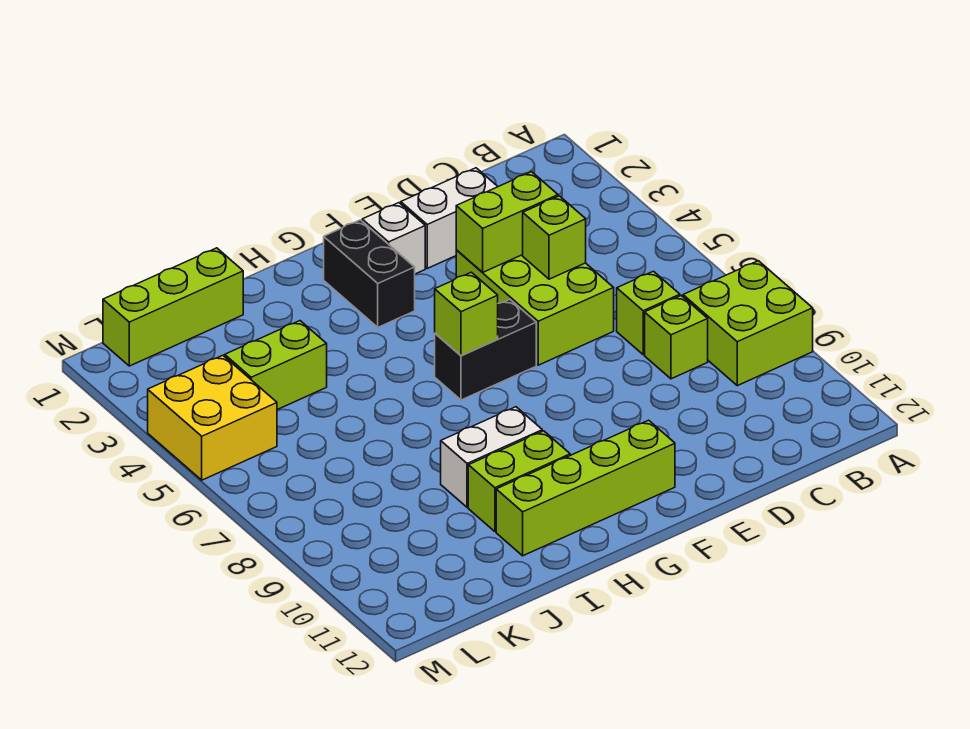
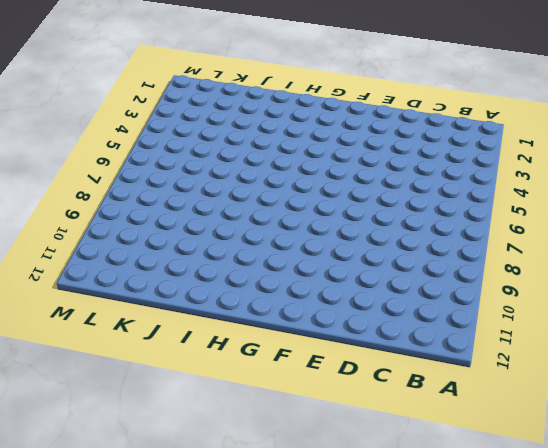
none -> lime 2x2 brick [683,261,813,386]
none -> lime 1x1 brick [617,271,680,355]
none -> lime 1x1 brick [645,296,708,379]

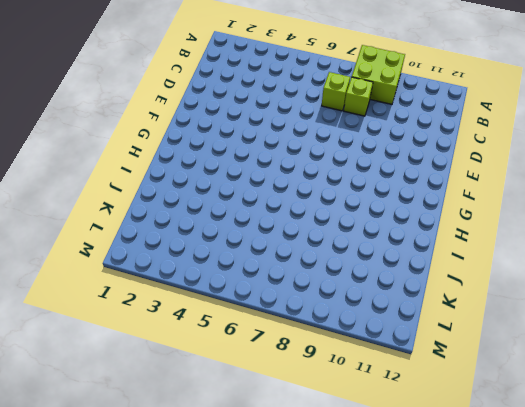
none -> white 1x2 brick [401,168,498,268]
none -> lime 2x3 brick [456,250,614,365]
none -> white 1x1 brick [362,203,425,274]

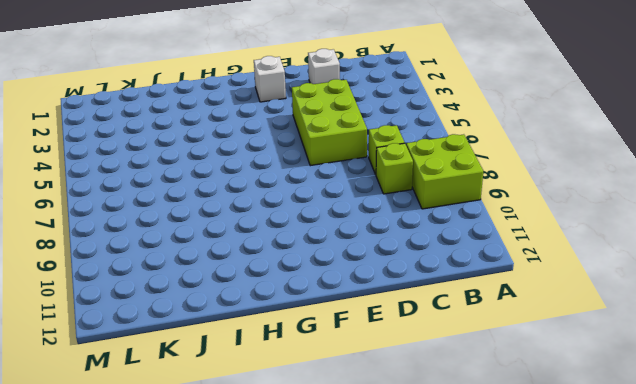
white 1x1 brick [308,49,340,84] -> white 1x2 brick [401,168,498,268]
none -> black 1x2 brick [435,299,536,400]
none -> lime 1x4 brick [496,420,675,556]
none -> black 1x2 brick [324,220,415,327]

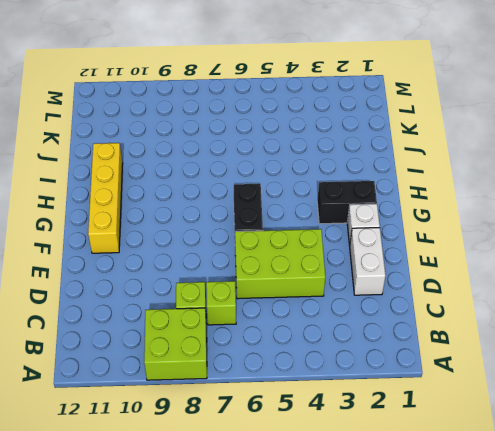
yellow 1x4 brick [88,143,123,253] -> lime 1x4 brick [496,420,675,556]
none -> white 1x2 brick [441,407,542,507]
none -> lime 1x2 brick [468,431,570,532]
none -> lime 1x3 brick [103,248,243,366]

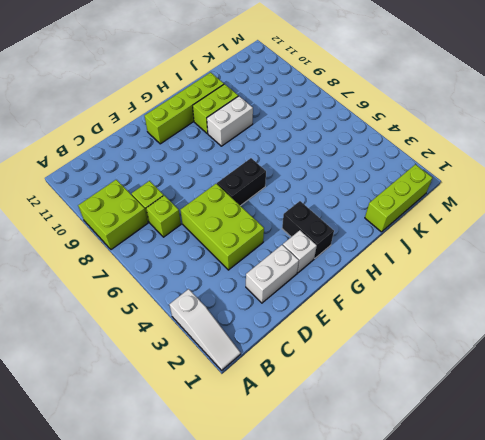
white 1x3 slope [169,289,241,370] -> none
none -> lime 1x2 brick [225,321,327,410]
none -> yellow 2x2 brick [148,355,277,480]
none -> lime 1x2 brick [456,172,558,272]

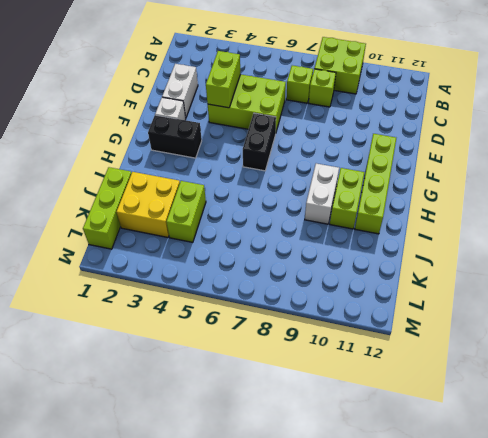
yellow 2x2 brick [116,172,180,237] -> yellow 2x2 brick moved to [148,355,277,480]
none -> lime 1x1 brick [523,196,586,279]
none -> lime 1x1 brick [435,272,498,356]

